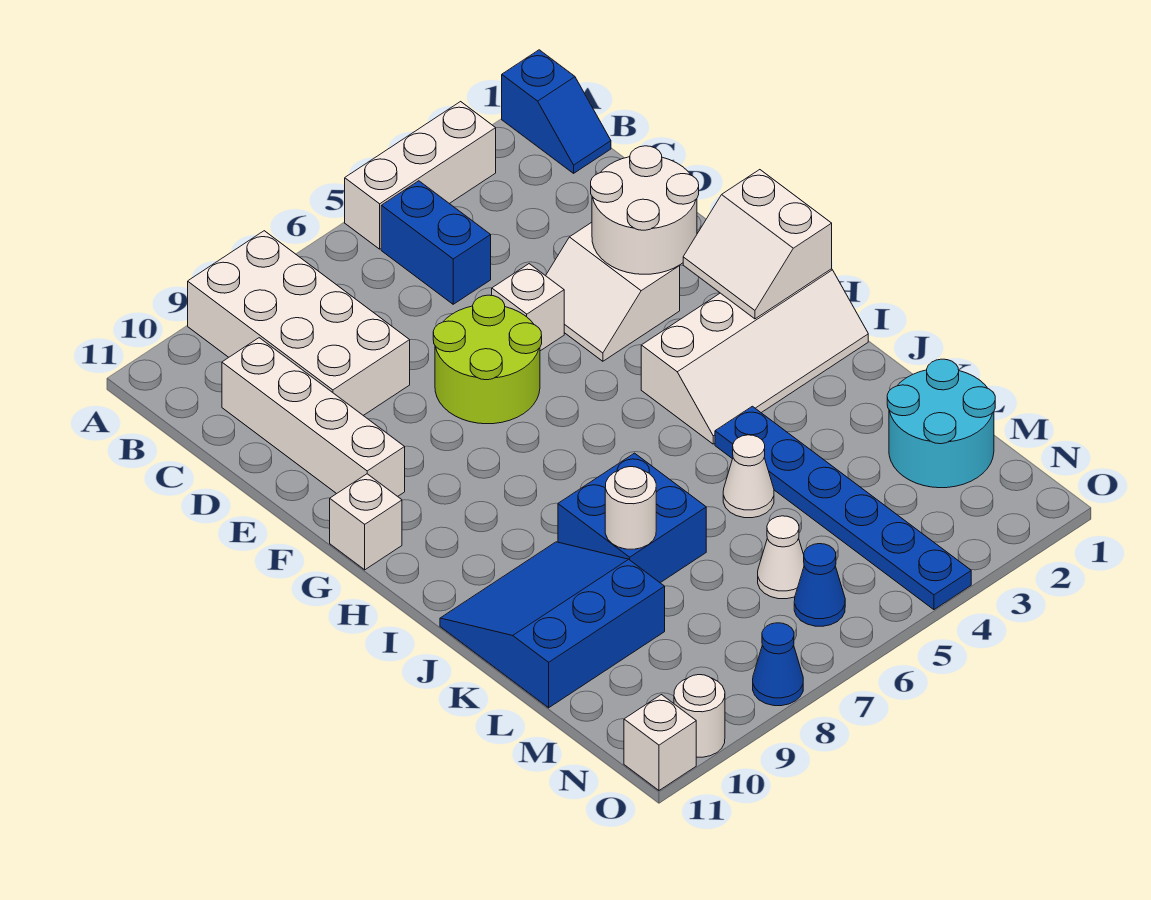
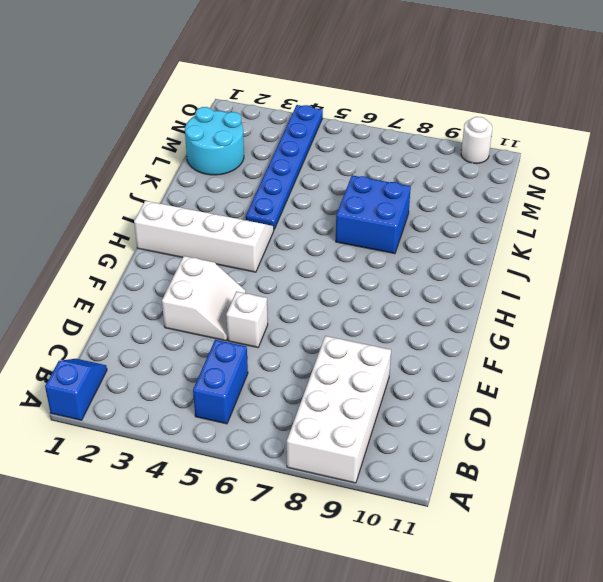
none -> white 1x3 brick [345,102,496,249]
none -> white 1x4 brick [222,338,405,496]
none -> lime 2x2 round brick [433,295,542,424]

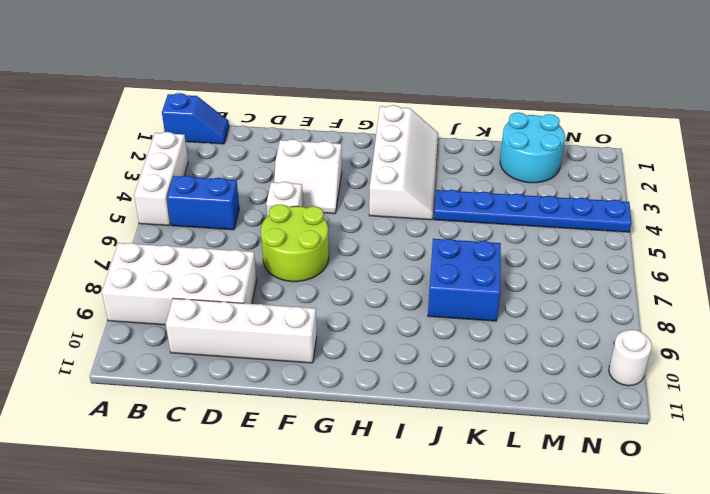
none -> white 1x1 brick [330,474,402,570]
none -> blue 3x3 slope [440,542,665,708]
none -> white 1x1 cone [723,435,774,518]

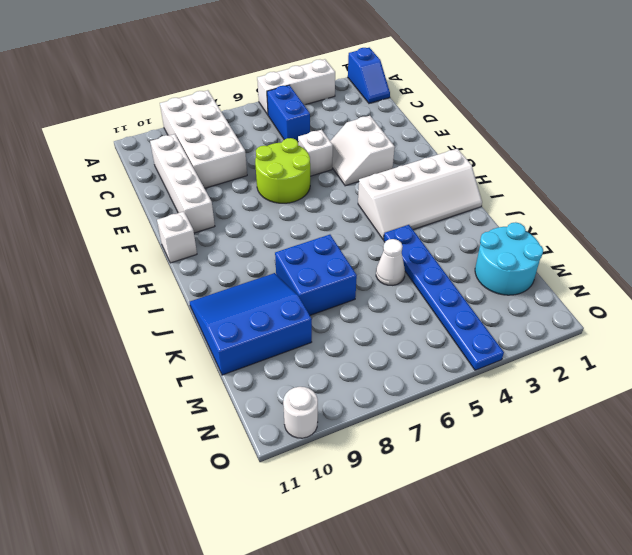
none -> white 1x1 cone [758,516,804,599]
none -> blue 1x1 cone [794,544,845,626]
none -> blue 1x1 cone [753,623,803,706]

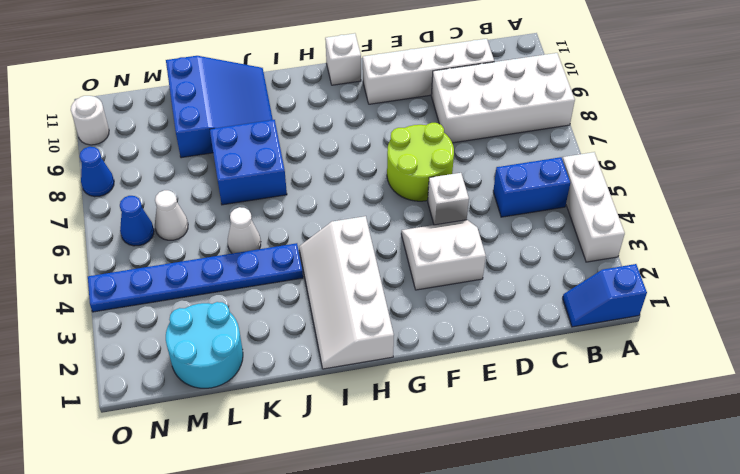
none -> white 1x1 brick [624,695,696,790]
none -> white 2x2 round brick [591,146,699,274]
none -> white 2x2 slope [683,170,832,319]

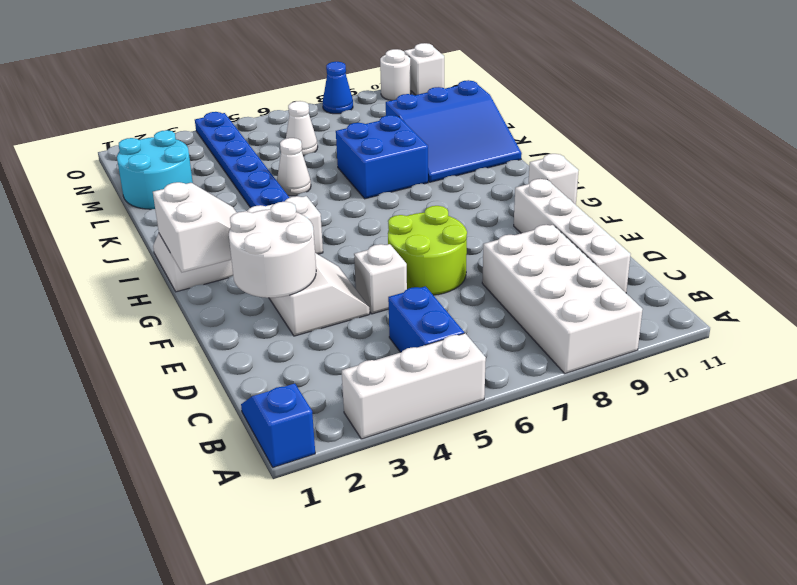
none -> blue 1x1 cone [794,544,845,626]
none -> white 1x1 round brick [605,467,656,549]

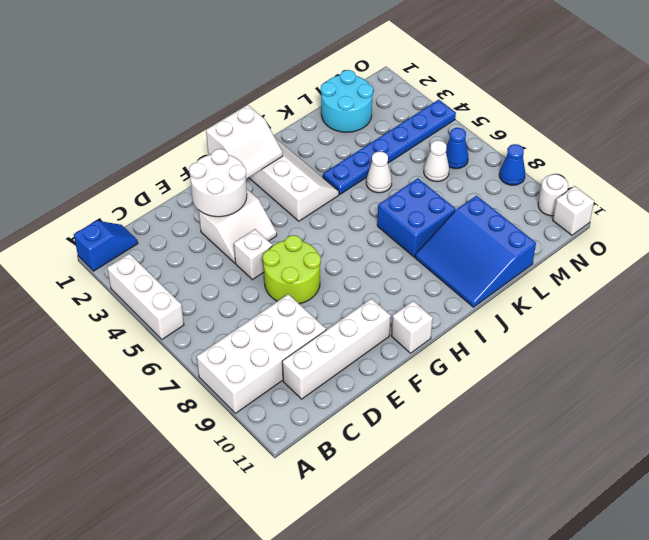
none -> blue 1x2 brick [381,181,491,304]
none -> white 1x1 round brick [605,467,656,549]

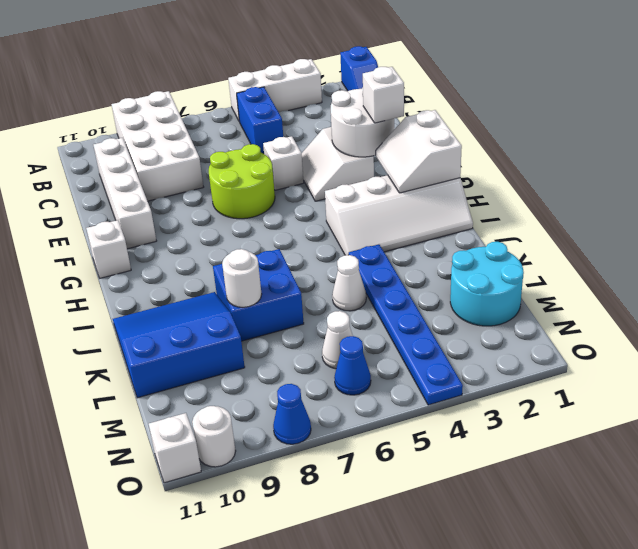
white 1x1 brick [363,67,404,123] -> none

